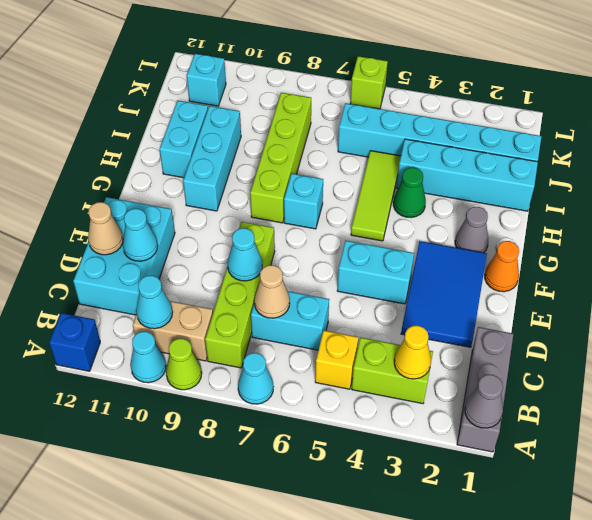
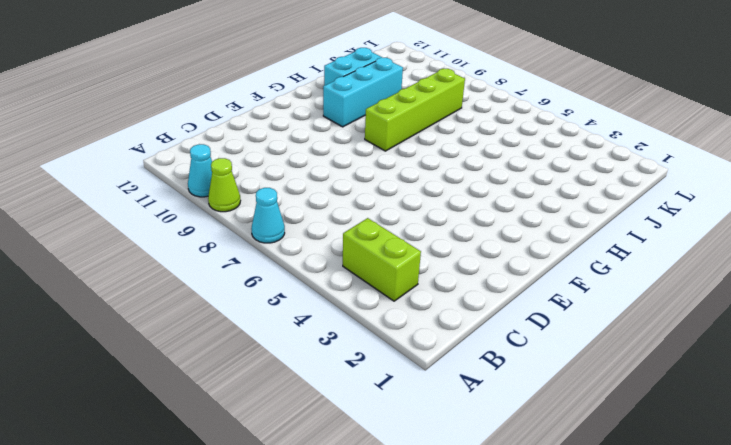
none -> grey 1x3 brick [457,327,513,452]
none -> blue 1x1 brick [49,313,100,371]
none -> yellow 1x1 brick [315,331,358,389]
none -> lime 1x4 brick [205,222,275,368]

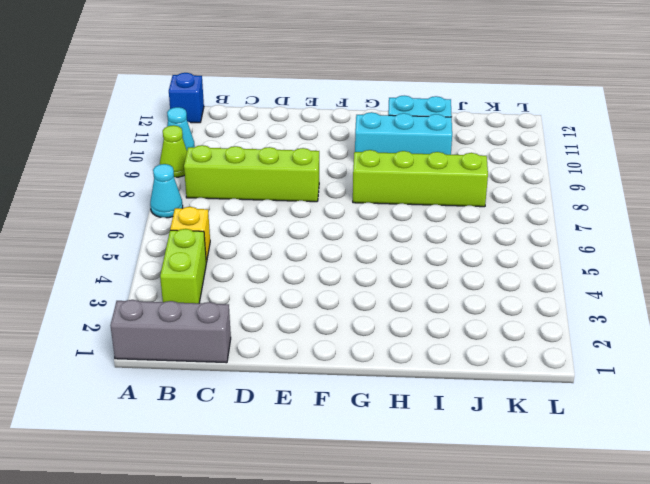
none -> tan 1x2 brick [133,301,213,361]
none -> cyan 1x2 brick [251,291,329,350]
none -> cyan 2x3 brick [73,197,175,315]
none -> blue 2x3 tile [401,241,487,347]

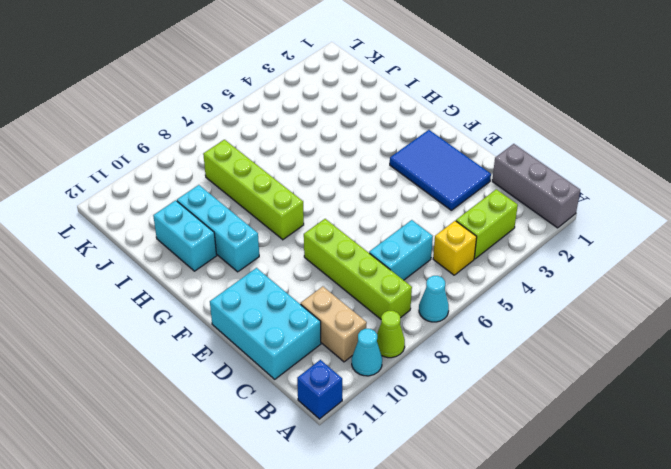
tan 1x2 brick [301,286,367,362] -> tan 1x2 brick turned to [133,301,213,361]
none -> cyan 1x2 brick [337,241,414,304]
none -> orange 1x1 cone [485,241,519,292]
none -> grey 1x1 cone [455,207,488,253]
none -> lime 1x3 tile [351,151,401,241]

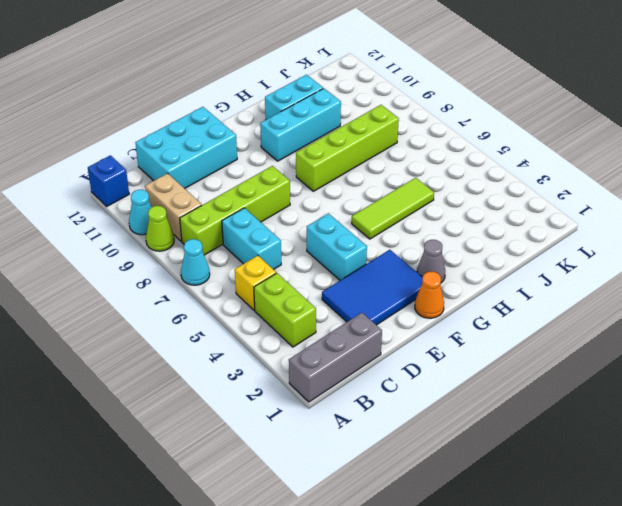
none -> cyan 1x1 brick [284,174,323,229]
none -> green 1x1 cone [393,168,426,218]
none -> cyan 1x4 brick [397,139,538,211]
none -> cyan 1x6 brick [338,103,541,162]

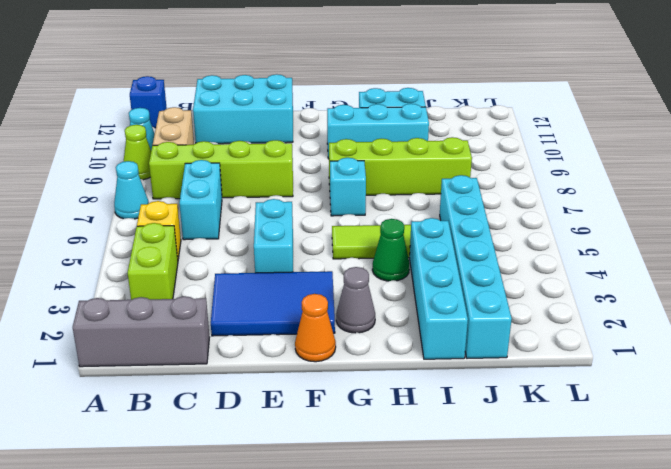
none -> cyan 1x1 brick [187,54,226,106]
none -> lime 1x1 brick [350,56,388,109]
none -> grey 1x1 cone [465,375,503,428]
none -> yellow 1x1 cone [394,326,431,379]

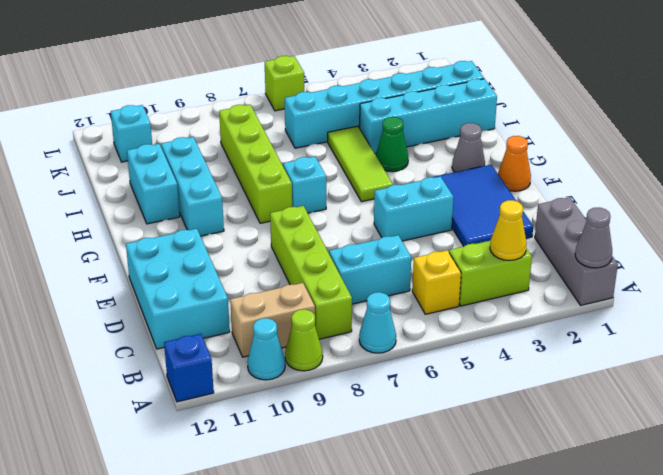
none -> cyan 1x1 cone [136,276,173,329]
none -> tan 1x1 cone [254,265,290,318]
none -> cyan 1x1 cone [228,228,262,281]
none -> cyan 1x1 cone [123,209,158,261]

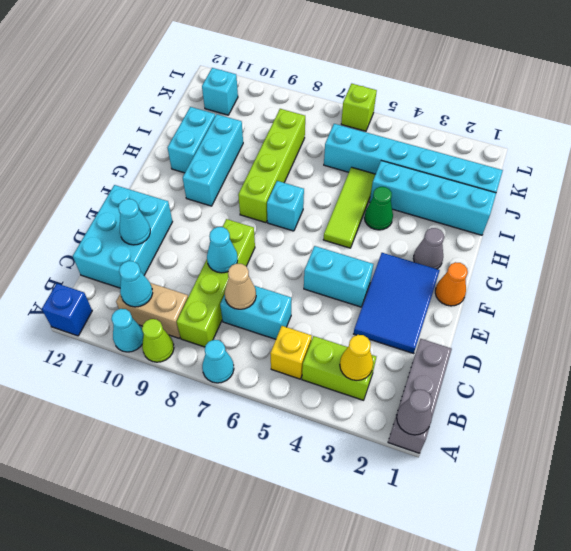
none -> tan 1x1 cone [88,202,123,255]

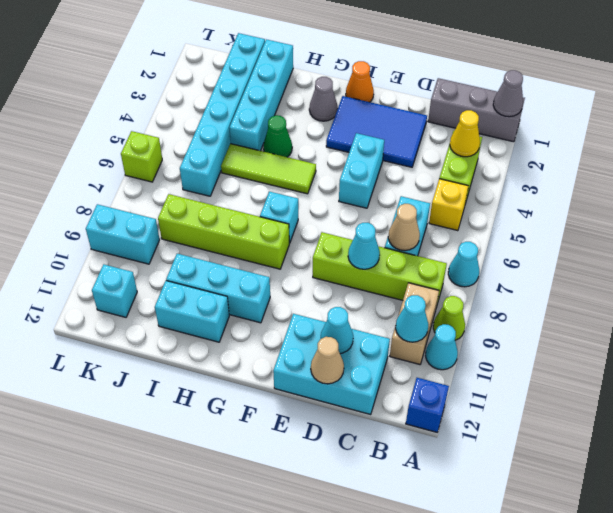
cyan 1x2 brick [86,204,160,264] -> none

